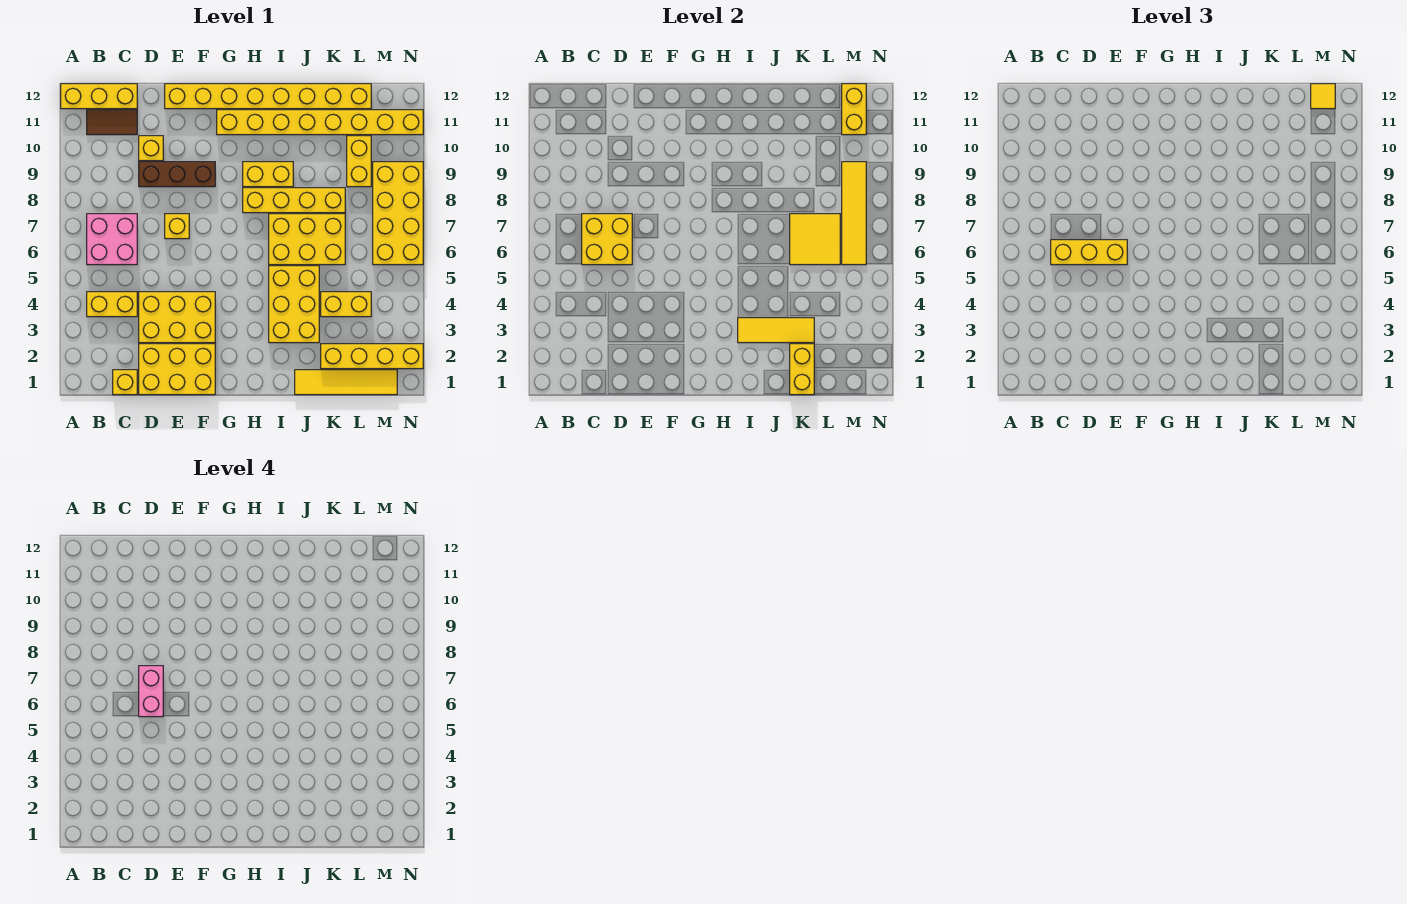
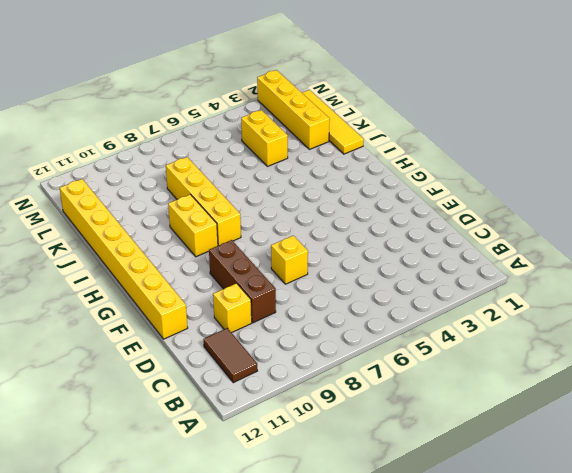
none -> yellow 1x3 brick [61,84,137,109]
none -> yellow 1x2 brick [87,292,137,317]
none -> pink 2x2 brick [87,214,137,265]
none -> yellow 1x1 brick [113,370,137,395]

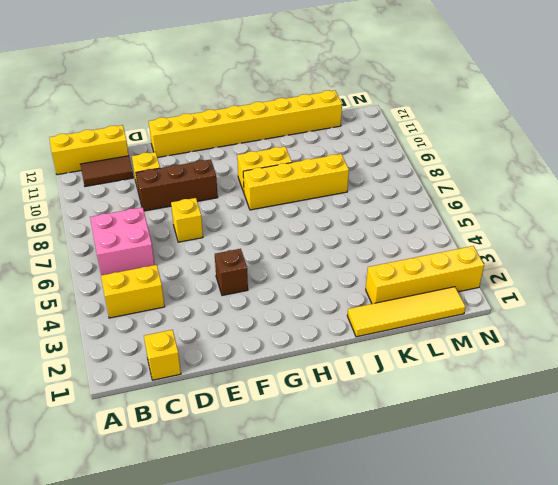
brown 1x1 brick [215,249,248,296] -> yellow 2x3 brick [139,292,215,343]
none -> yellow 2x3 brick [139,344,215,395]
none -> yellow 1x8 brick [217,110,423,135]
none -> yellow 2x3 brick [269,266,319,343]
none -> yellow 2x3 brick [269,214,345,265]

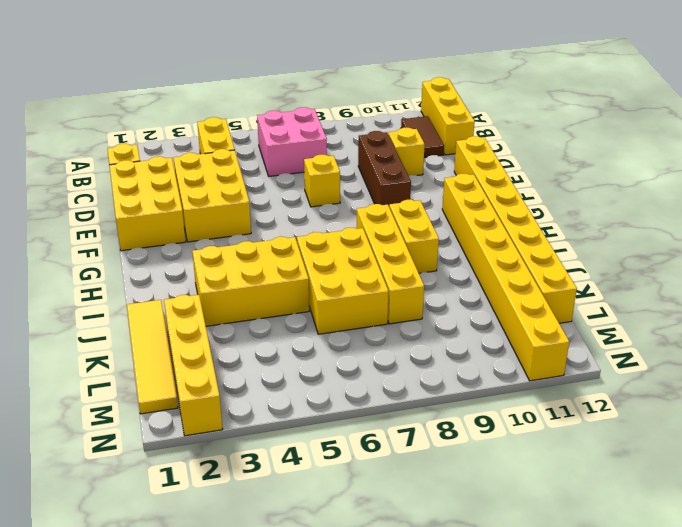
none -> yellow 1x2 brick [321,292,371,317]
none -> yellow 1x2 brick [347,136,371,187]
none -> yellow 2x4 brick [373,162,423,265]
none -> yellow 2x2 brick [582,214,632,265]

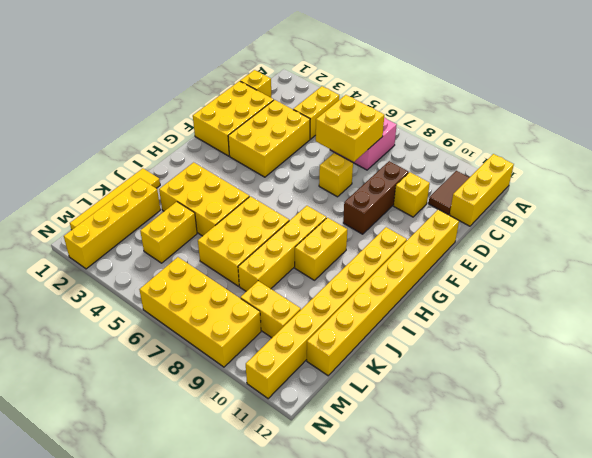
none -> yellow 1x3 tile [738,318,814,343]
none -> yellow 1x2 brick [790,344,814,395]
none -> yellow 2x2 tile [790,214,840,265]
none -> yellow 1x4 tile [842,162,866,265]

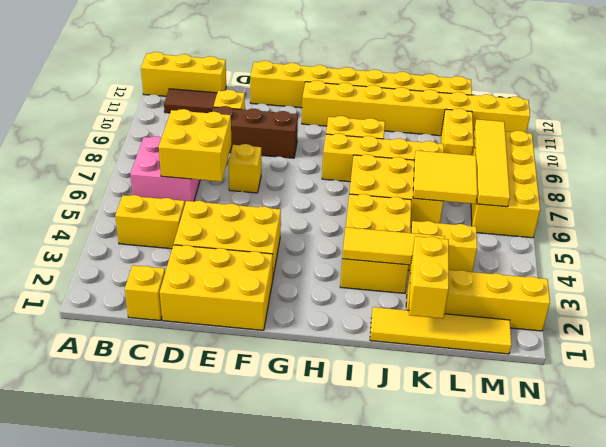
none -> yellow 1x2 brick [842,84,866,135]
none -> yellow 1x3 brick [1051,240,1127,265]
none -> yellow 1x1 tile [1311,84,1335,109]
none -> pink 1x2 brick [139,666,163,717]

